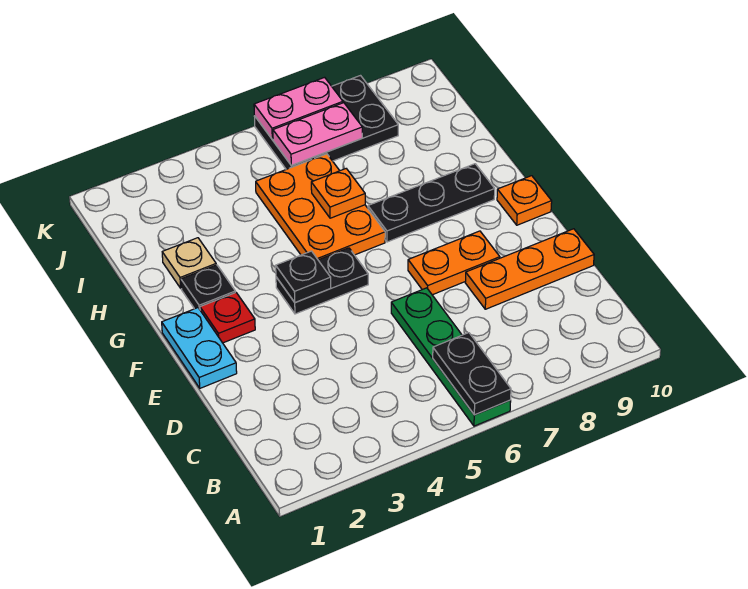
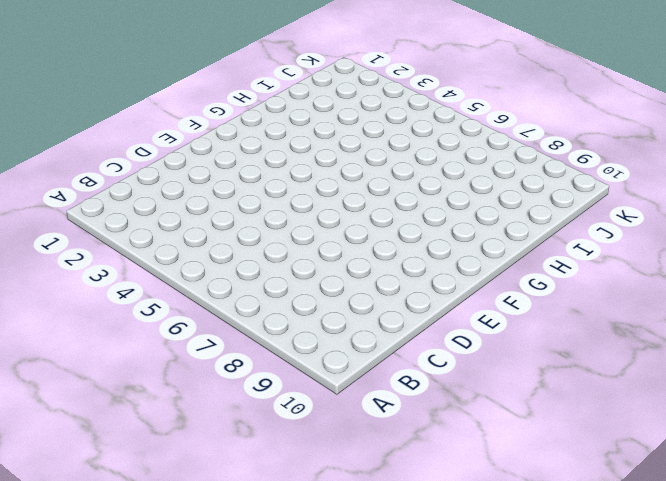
none -> green 1x4 plate [391,288,511,426]
none -> orange 1x3 plate [465,229,594,309]
none -> cyan 1x2 plate [162,308,237,388]

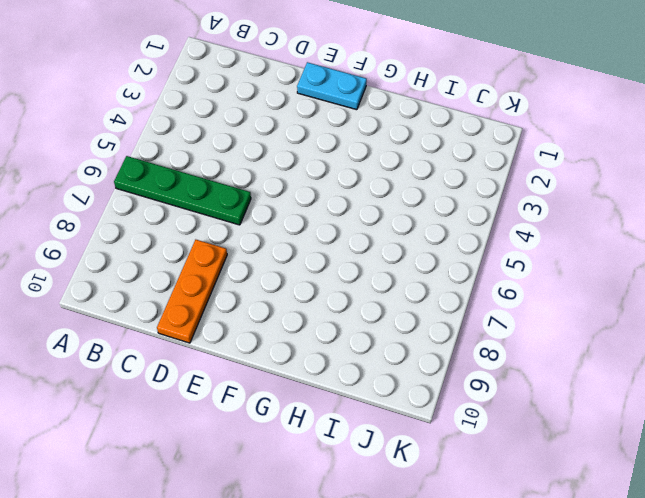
none -> orange 1x2 plate [408,231,500,295]
none -> red 1x1 plate [200,293,255,343]
none -> black 1x2 plate [276,248,368,314]

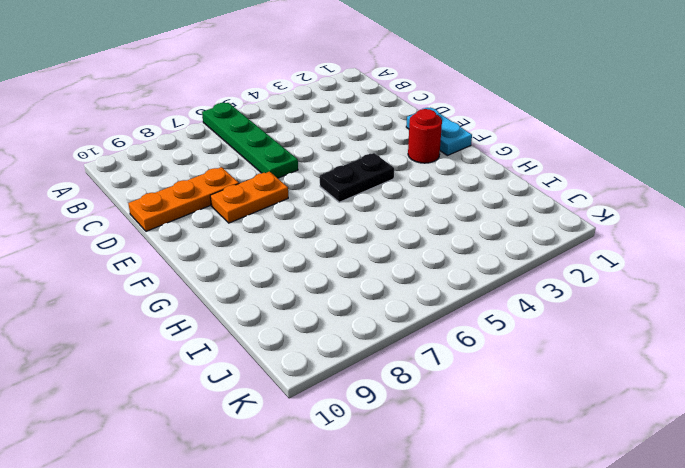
red 1x1 round brick [408,109,442,163] -> red 1x1 plate [200,293,255,343]
none -> orange 1x1 plate [497,176,552,225]
none -> black 1x1 plate [181,265,235,309]
none -> orange 2x3 plate [256,154,385,260]

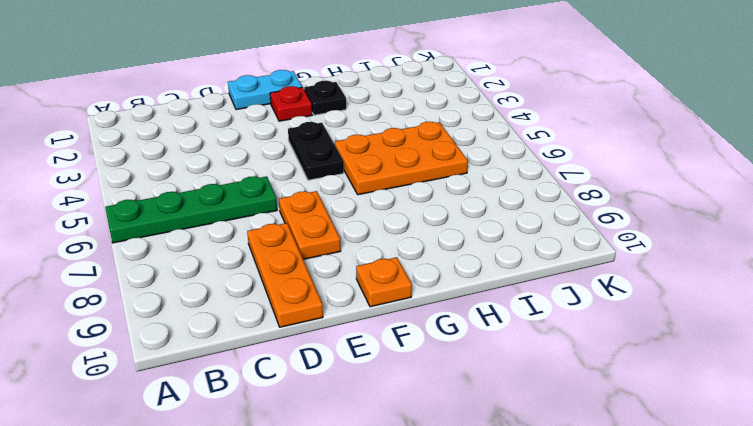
none -> black 1x3 plate [368,164,495,242]
none -> tan 1x1 plate [162,238,216,288]
none -> black 2x3 plate [254,76,398,169]

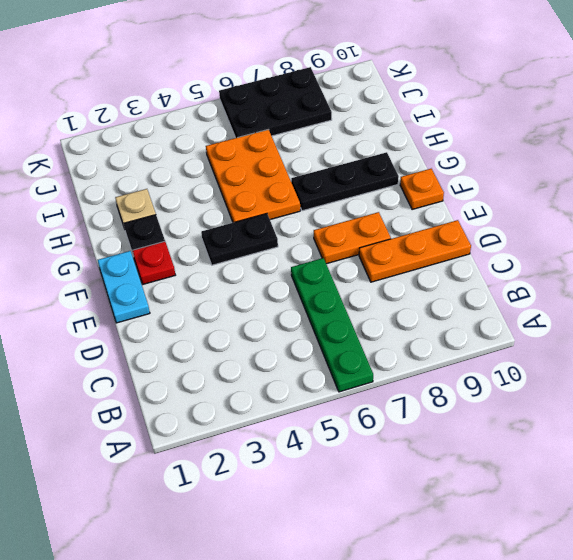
none -> black 1x2 plate [433,333,511,415]
none -> black 1x1 plate [276,251,331,303]
none -> orange 1x1 plate [311,169,365,218]

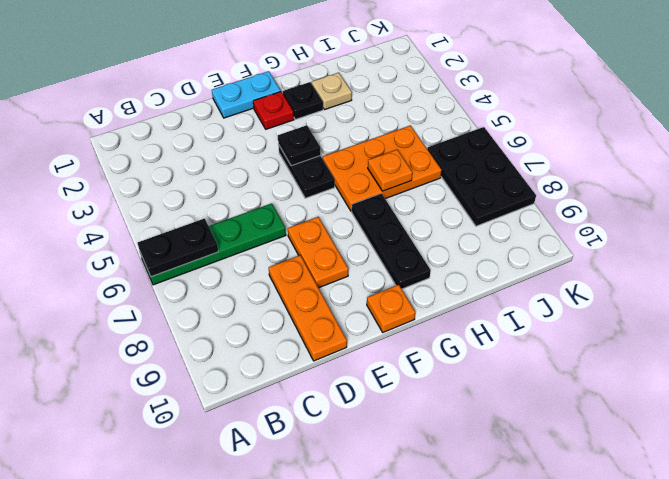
none -> pink 1x2 plate [273,103,362,165]
none -> pink 1x2 plate [254,77,343,139]

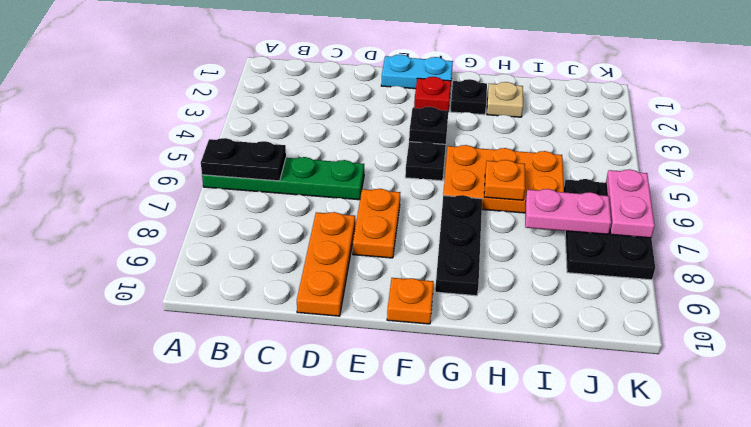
pink 1x2 plate [525,189,611,234] -> pink 1x2 plate turned to [273,103,362,165]

